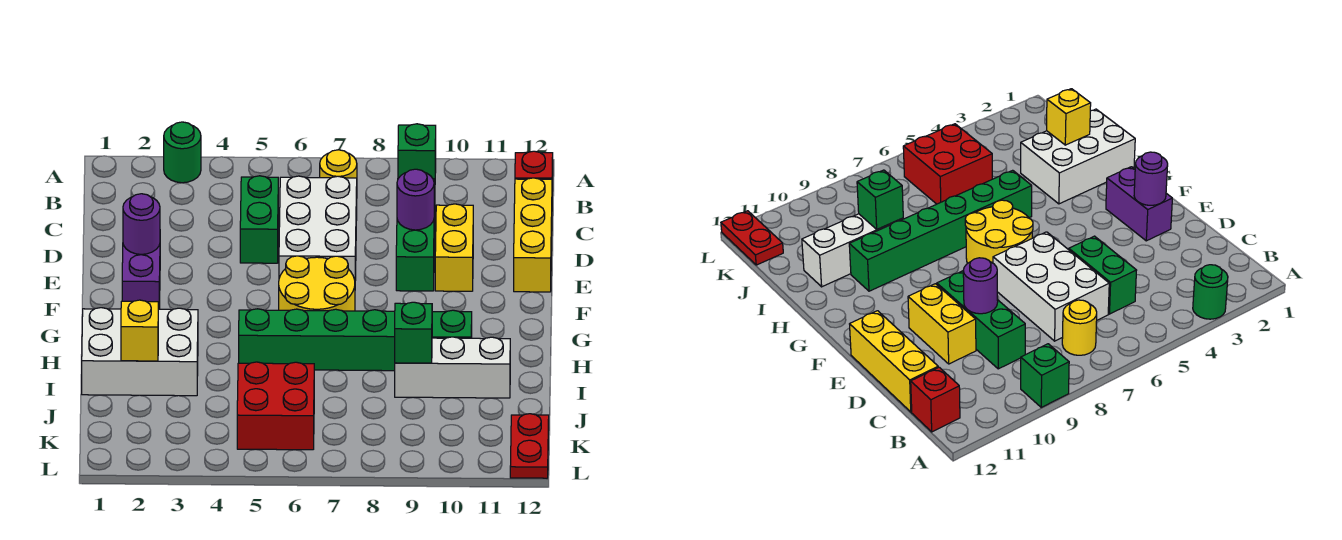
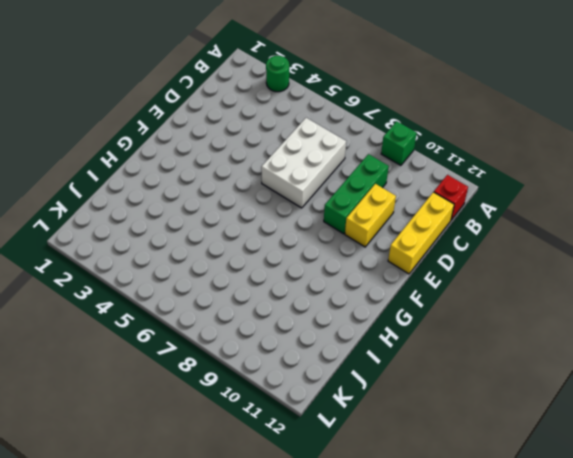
none -> yellow 1x1 round brick [320,150,357,178]
none -> green 1x2 brick [240,176,278,263]
none -> purple 1x2 brick [122,244,160,309]

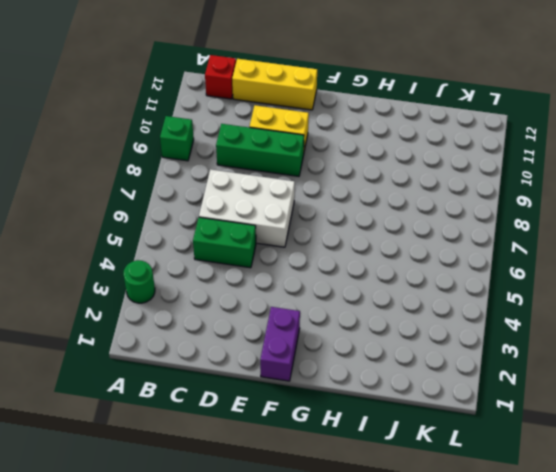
purple 1x2 brick [260,307,300,381] -> purple 1x2 brick turned to [122,244,160,309]
none -> yellow 1x1 round brick [320,150,357,178]
none -> yellow 2x2 round brick [279,256,355,311]
none -> white 2x3 brick [82,308,198,396]

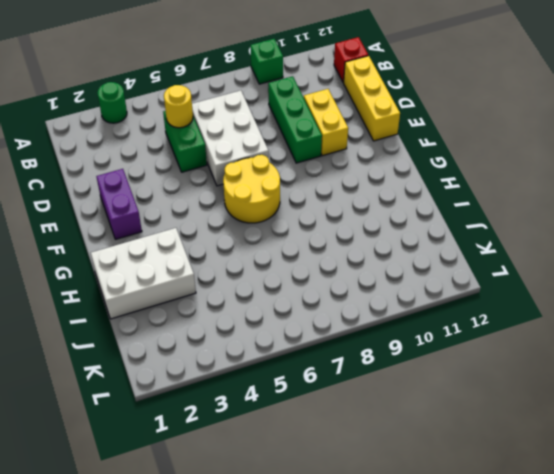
yellow 1x1 round brick [164,85,193,128] -> yellow 1x1 round brick moved to [320,150,357,178]
none -> green 1x6 brick [239,309,472,371]
none -> white 1x3 brick [395,337,510,398]
none -> red 2x2 brick [237,362,314,450]

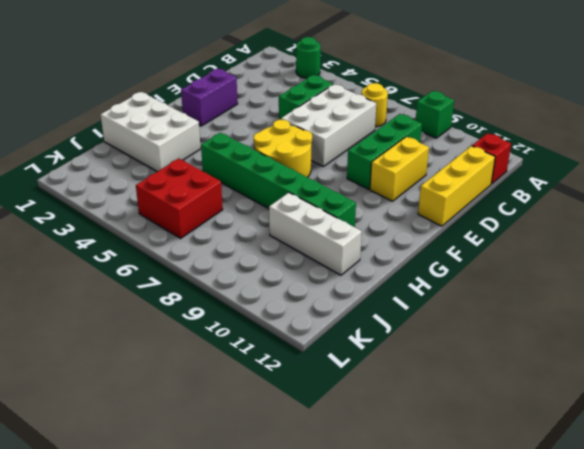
none -> red 1x2 plate [510,414,549,478]
none -> purple 1x1 round brick [397,169,434,230]
none -> purple 1x1 round brick [123,194,160,254]

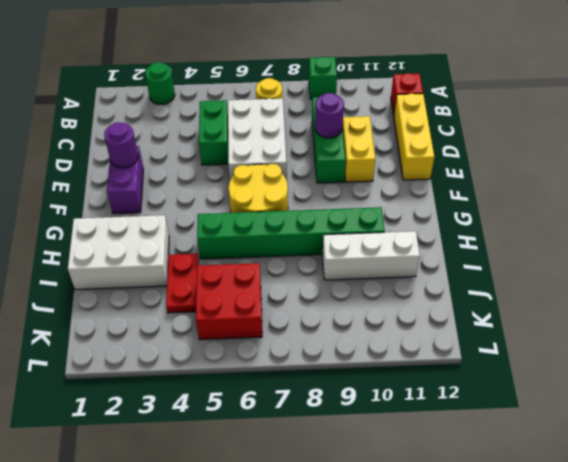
red 1x2 plate [166,254,199,313] -> red 1x2 plate moved to [510,414,549,478]
none -> yellow 1x1 brick [121,300,158,361]
none -> green 1x1 brick [395,302,432,363]

